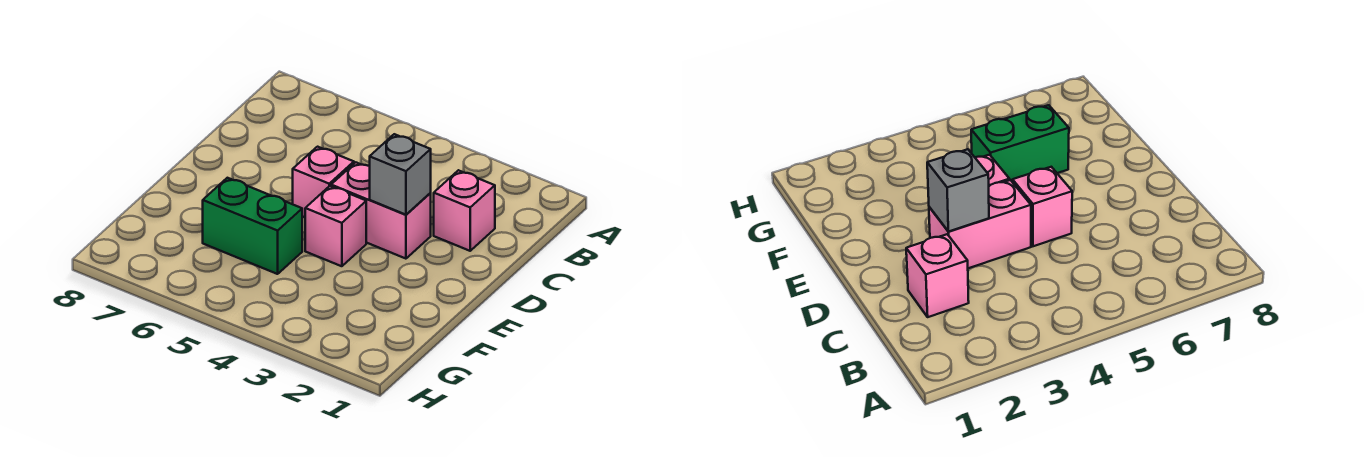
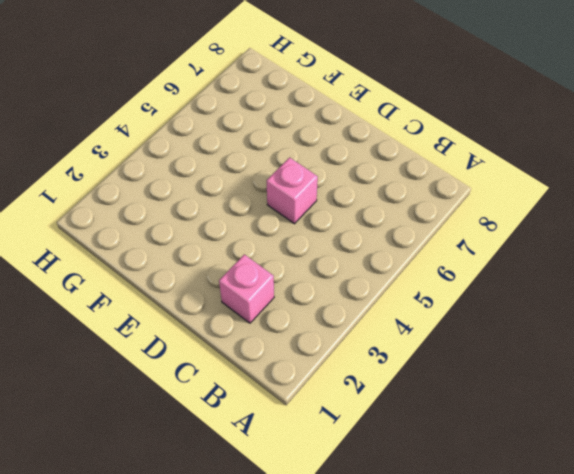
none -> pink 1x2 brick [331,162,431,259]
none -> pink 1x1 brick [305,186,366,266]

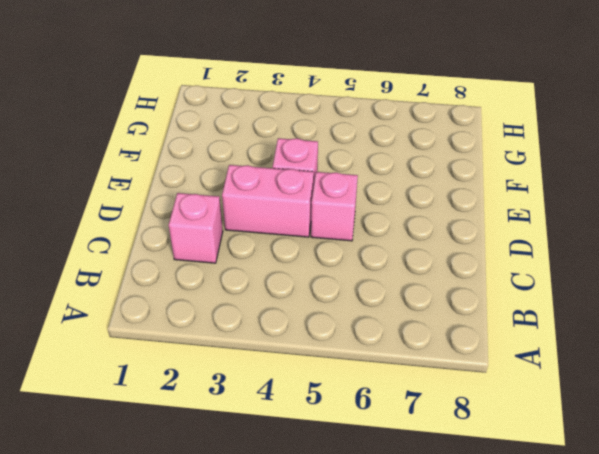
none -> green 1x2 brick [203,178,302,274]
none -> grey 1x1 brick [370,134,431,215]

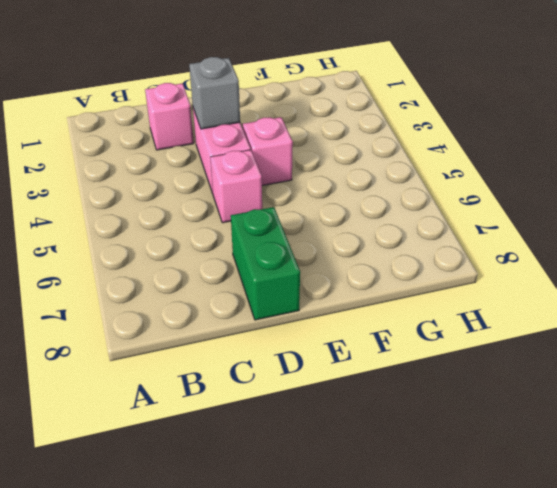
green 1x2 brick [231,207,300,320] -> green 1x2 brick moved to [203,178,302,274]

